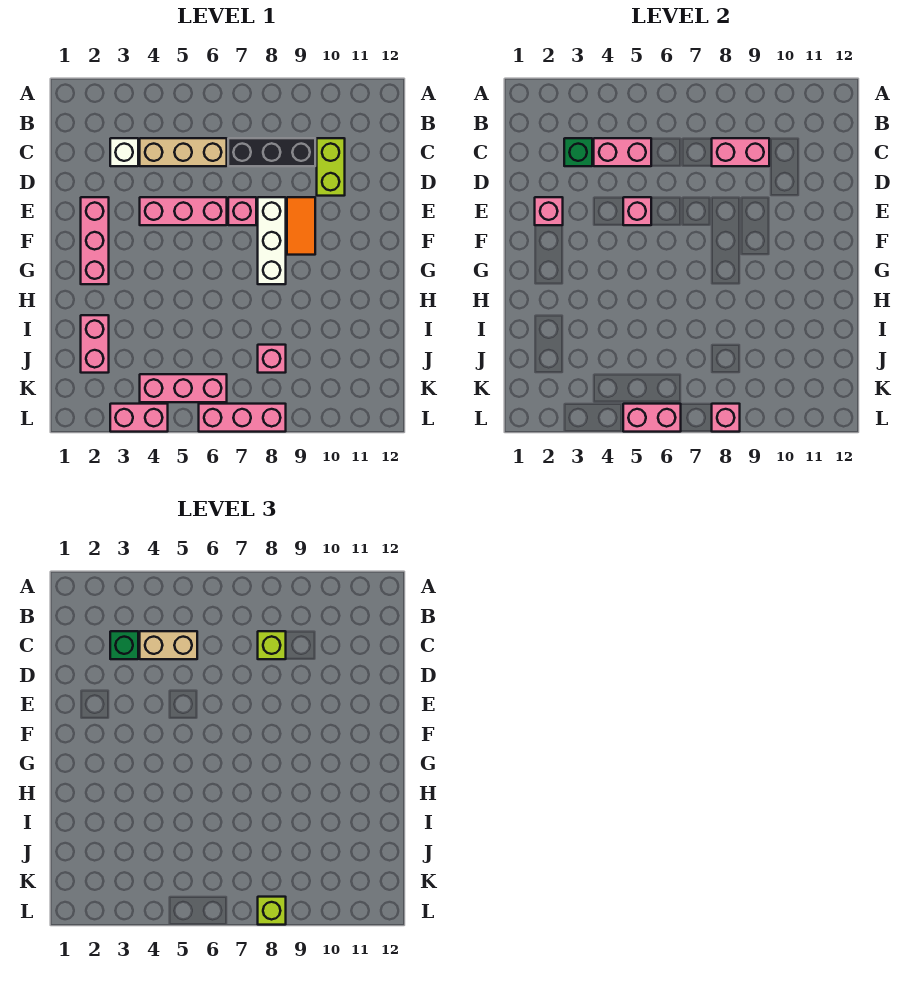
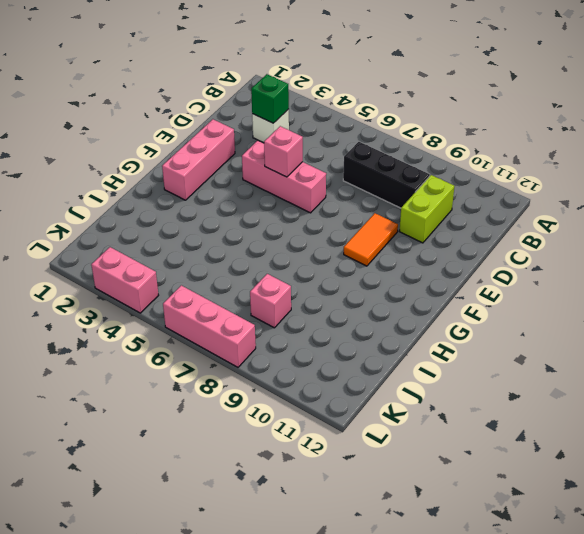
none -> tan 1x3 brick [140,138,227,166]
none -> pink 1x1 brick [228,197,256,225]
none -> white 1x3 brick [258,197,286,284]

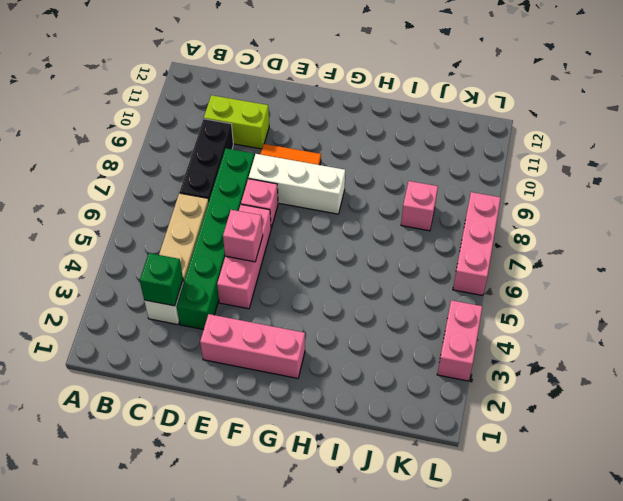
green 1x6 brick [176,148,254,330] -> none
none -> pink 1x2 brick [81,315,109,373]
none -> pink 1x3 brick [140,374,227,402]
none -> pink 1x2 brick [594,138,651,166]

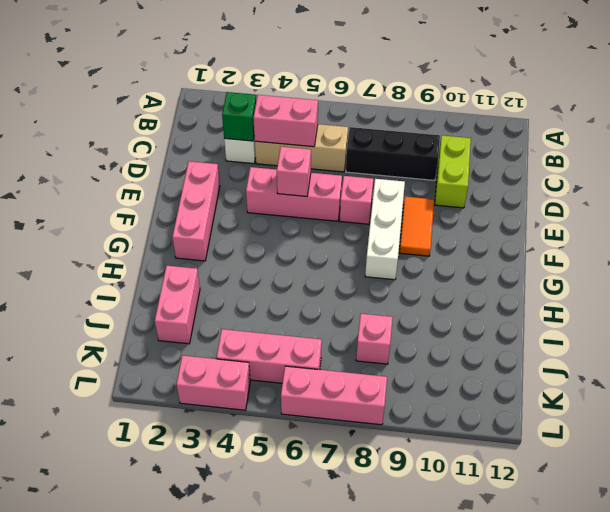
none -> pink 1x2 brick [712,138,769,166]
none -> pink 1x1 brick [535,197,563,225]
none -> pink 1x2 brick [623,404,681,432]

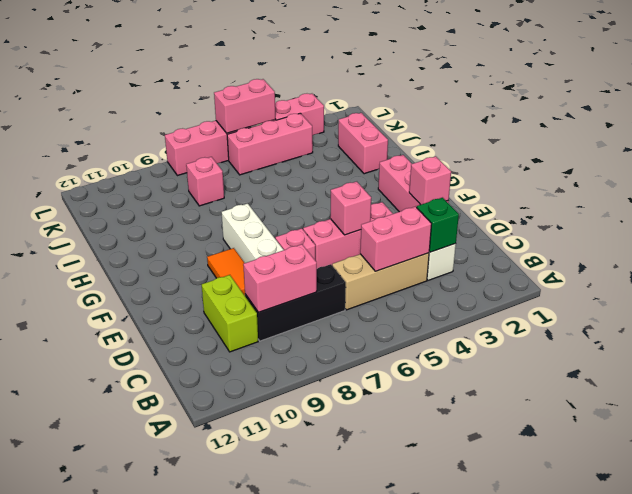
none -> pink 1x1 brick [712,404,740,432]
none -> green 1x1 brick [110,631,138,659]
none -> tan 1x2 brick [140,631,197,659]

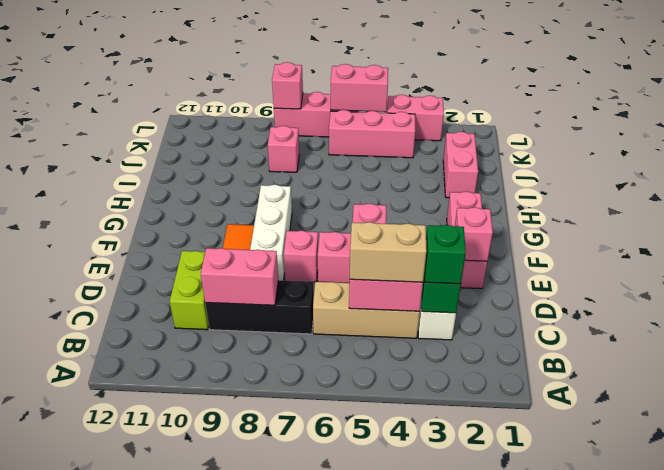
none -> lime 1x1 brick [258,631,286,659]
none -> lime 1x1 brick [258,897,286,925]

